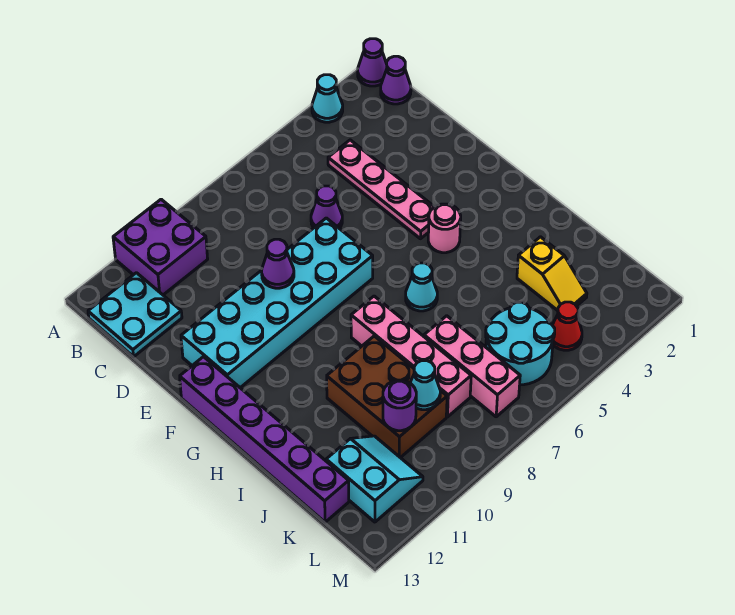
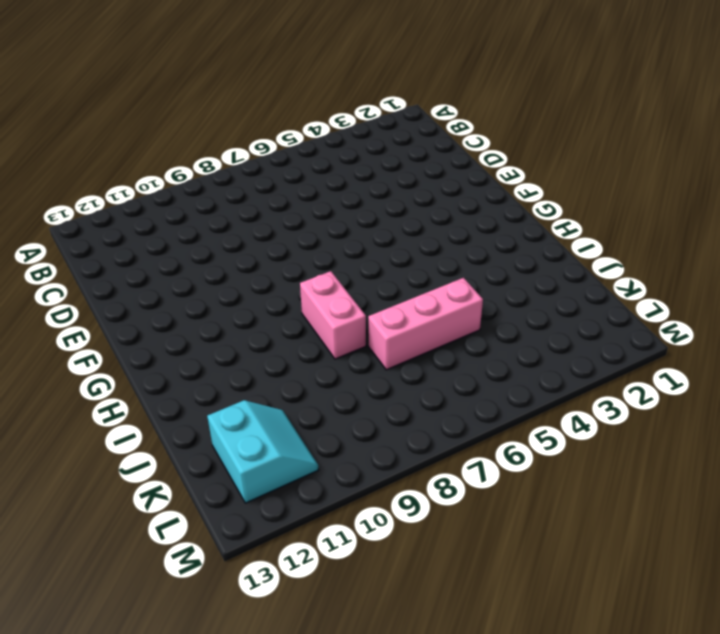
pink 1x2 brick [300,271,366,359] -> pink 1x4 brick [351,296,471,417]
pink 1x3 brick [368,278,483,370] -> pink 1x3 brick turned to [424,316,520,417]
none -> purple 1x1 cone [358,39,387,86]
none -> cyan 1x1 cone [312,75,343,122]
none -> purple 2x2 brick [113,199,208,295]

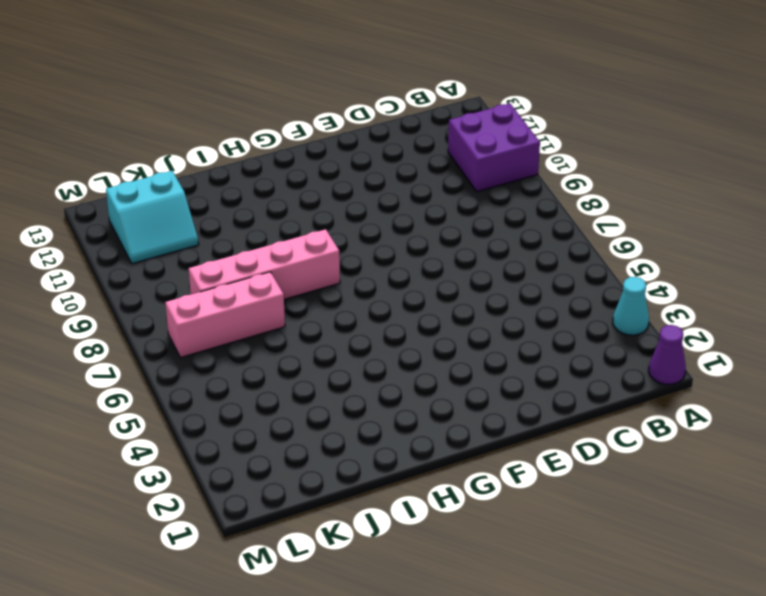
none -> purple 1x1 cone [381,56,411,104]
none -> cyan 2x2 plate [88,273,182,357]
none -> pink 1x4 plate [328,140,434,239]

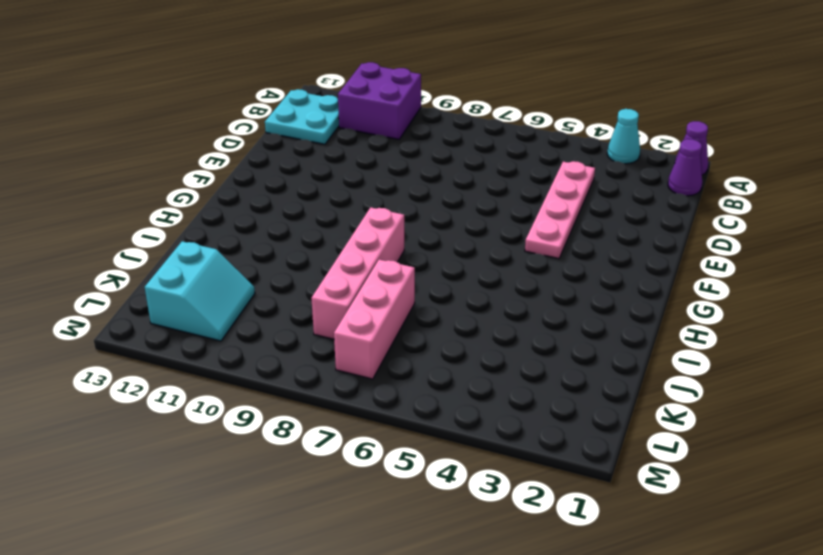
none -> purple 1x1 cone [311,186,342,228]
none -> cyan 2x6 brick [181,218,373,388]
none -> purple 1x6 brick [180,357,349,522]

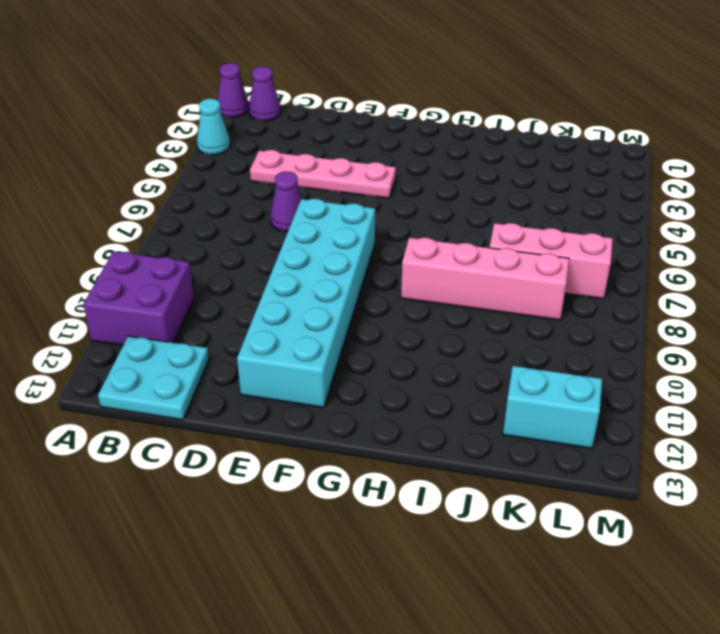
none -> purple 1x6 brick [180,357,349,522]
none -> pink 1x1 round brick [428,204,461,253]
none -> cyan 1x1 cone [406,263,437,311]

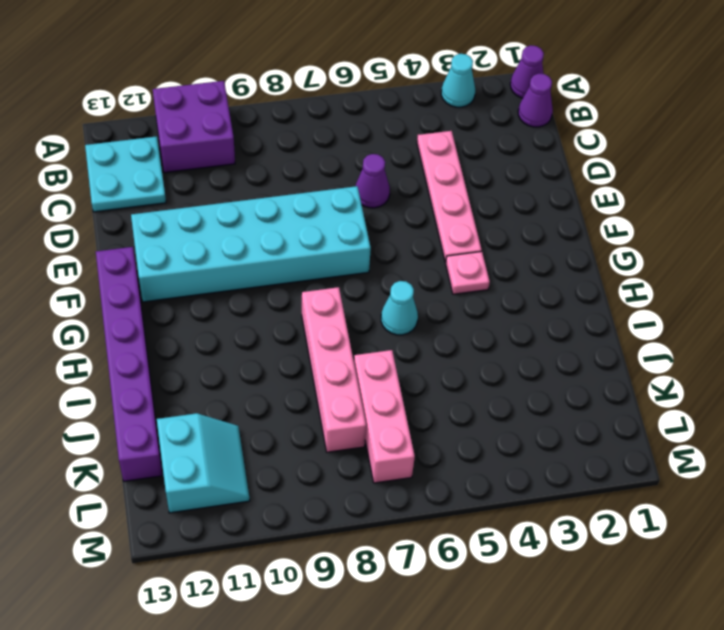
pink 1x1 plate [446,252,490,294] -> pink 1x1 round brick [428,204,461,253]
none -> brown 2x3 brick [327,336,447,458]
none -> yellow 1x2 slope [517,237,587,311]
none -> cyan 2x2 round brick [486,302,555,385]

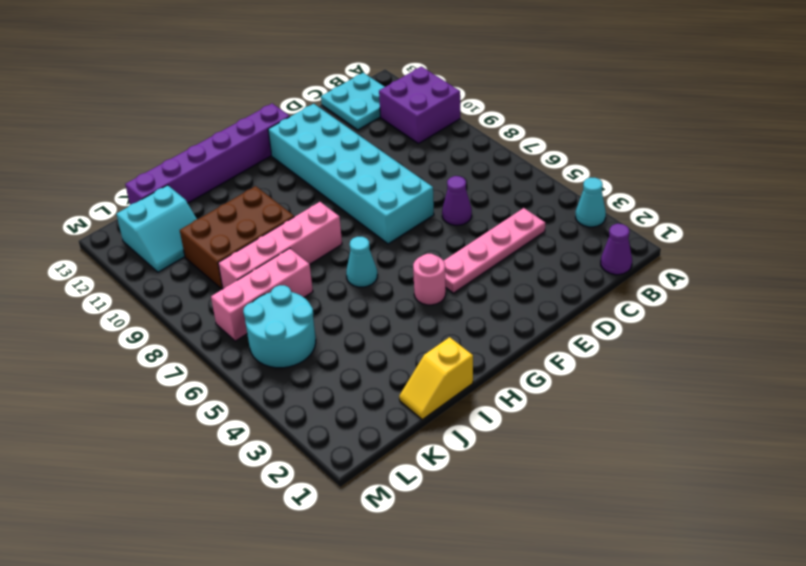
yellow 1x2 slope [399,337,473,419] -> yellow 1x2 slope moved to [517,237,587,311]
none -> purple 1x1 cone [358,39,387,86]
none -> red 1x1 cone [553,302,582,350]
none -> purple 1x1 cone [262,239,294,288]

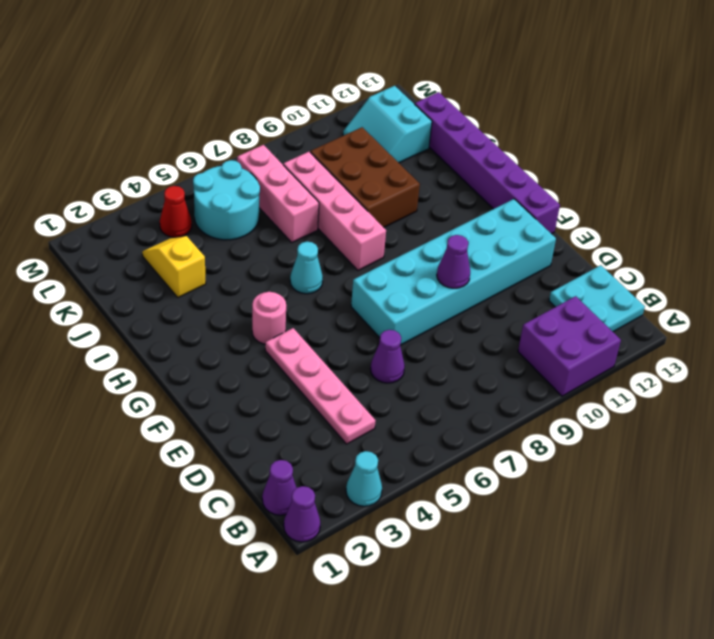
none -> cyan 1x1 cone [410,361,440,410]
none -> purple 1x1 round brick [383,380,416,431]

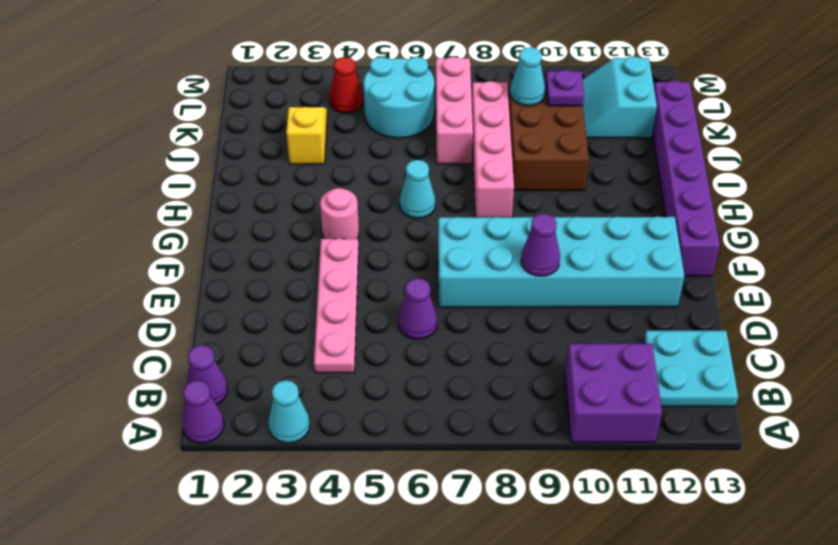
purple 1x1 plate [546,70,584,106] -> purple 1x1 round brick [383,380,416,431]

